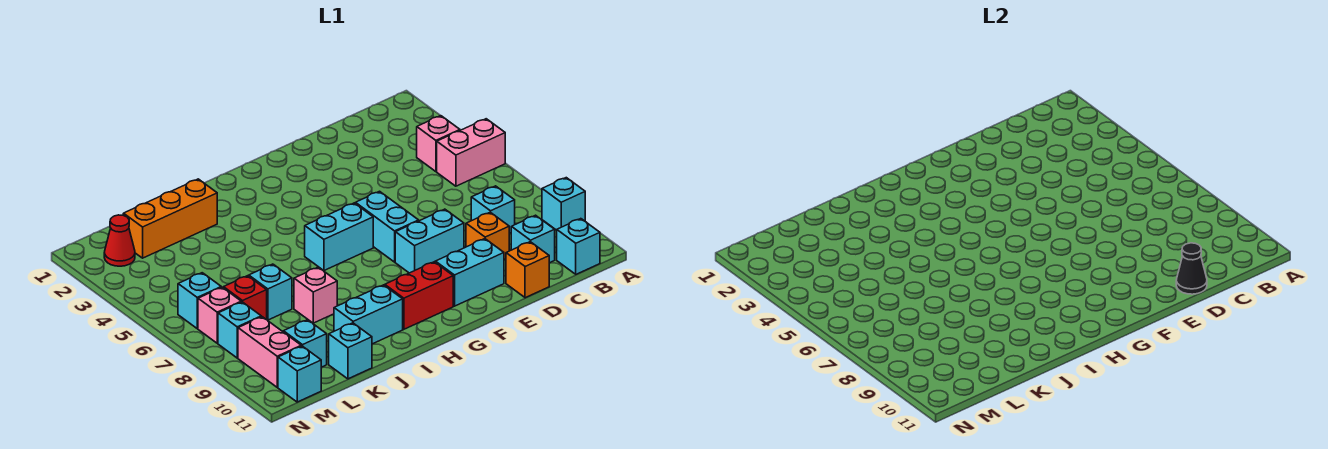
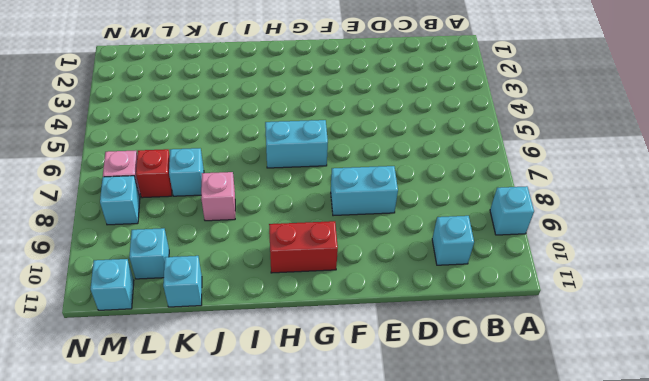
none -> pink 1x2 brick [437,119,505,186]
none -> pink 1x1 brick [417,116,460,172]
none -> cyan 1x1 brick [557,219,600,274]

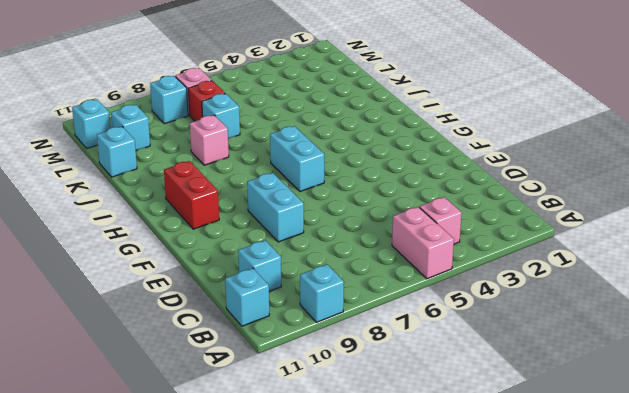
none -> cyan 1x1 brick [471,186,515,233]
none -> orange 1x1 brick [466,212,509,260]
none -> orange 1x1 brick [506,242,549,298]

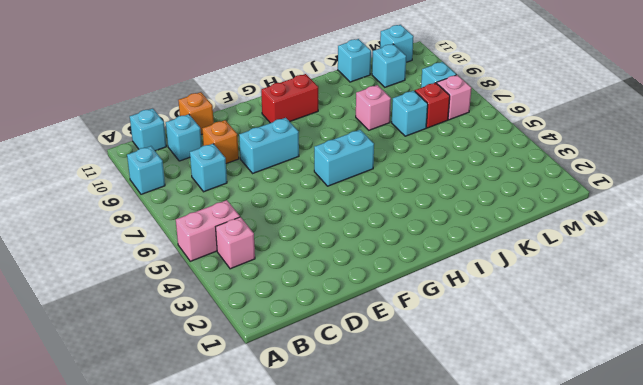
none -> cyan 1x2 brick [435,239,504,306]
none -> cyan 1x2 brick [355,191,419,262]
none -> cyan 1x2 brick [334,285,403,344]

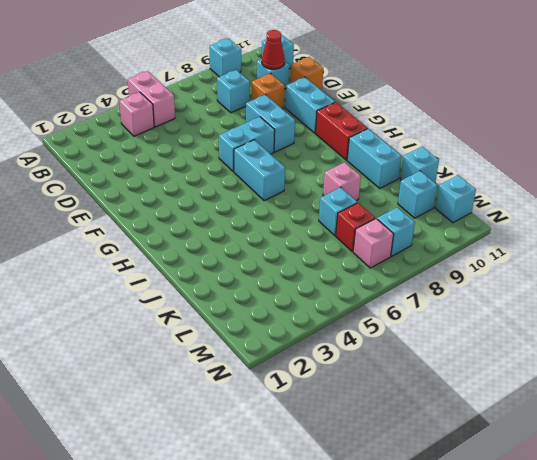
red 1x1 cone [262,30,285,69] -> red 1x1 cone moved to [104,215,135,266]
none -> orange 1x3 brick [123,179,217,258]
none -> cyan 1x1 brick [178,273,221,328]
none -> pink 1x2 brick [238,317,301,387]

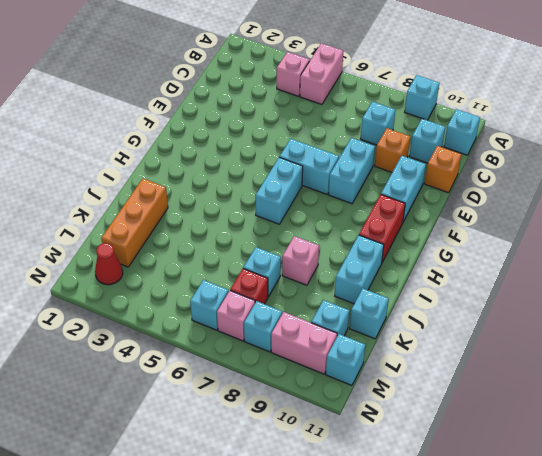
none -> black 1x1 cone [1176,243,1207,294]

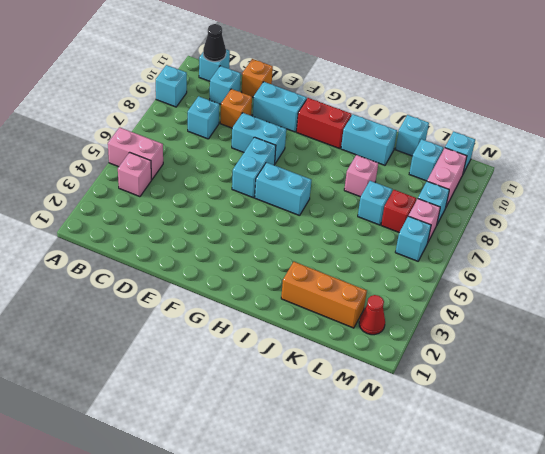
black 1x1 cone [203,24,226,62] -> black 1x1 cone moved to [1176,243,1207,294]

